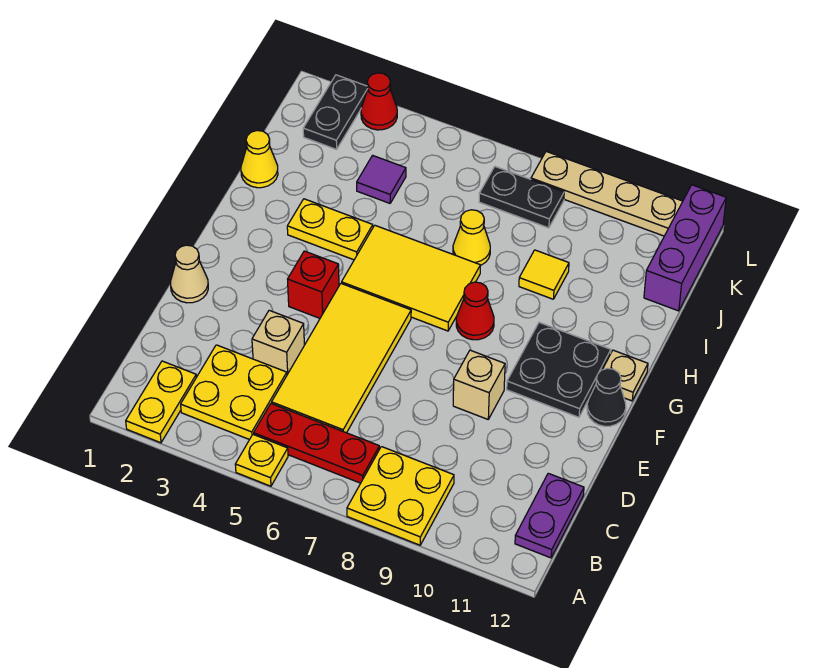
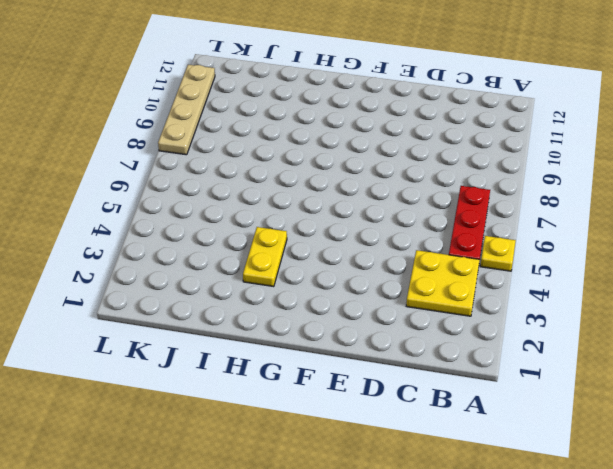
none -> yellow 1x2 plate [126,361,196,443]
none -> yellow 2x2 plate [347,447,454,545]
none -> purple 1x2 plate [515,473,584,558]

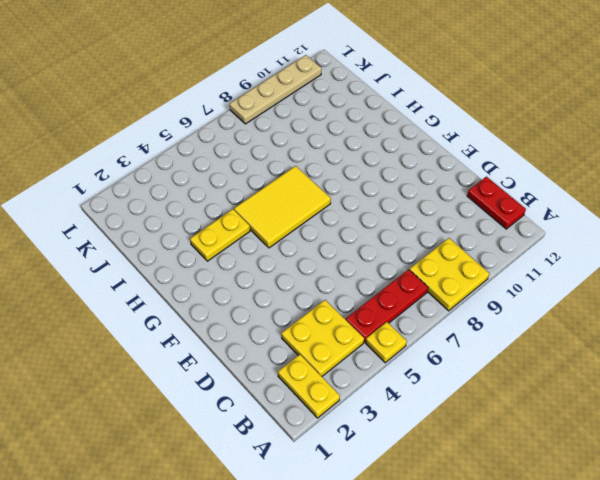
red 1x2 plate [467,177,526,229] -> purple 1x2 plate [515,473,584,558]
none -> yellow 2x4 tile [272,283,411,433]
none -> tan 1x1 brick [252,310,304,375]
none -> tan 1x1 cone [171,245,208,303]

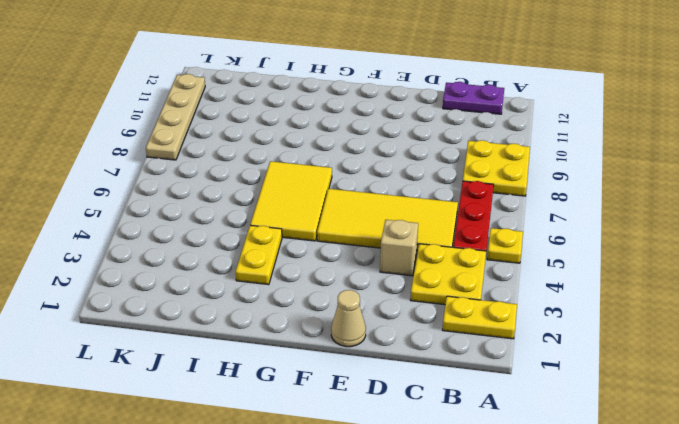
none -> tan 1x1 brick [453,350,505,419]
none -> red 1x1 brick [288,251,339,318]
none -> black 2x2 plate [507,322,611,417]

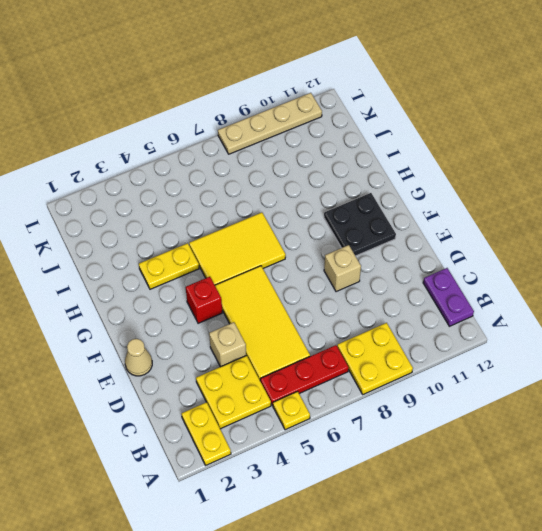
none -> black 1x1 cone [587,368,626,426]
none -> red 1x1 cone [456,282,494,340]
none -> tan 1x1 plate [602,350,648,401]

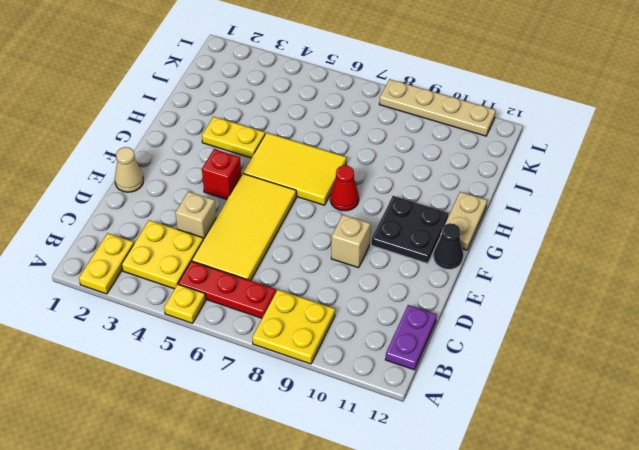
tan 1x2 plate [440,192,487,250] -> tan 1x1 plate [602,350,648,401]
none -> yellow 1x1 cone [241,131,278,188]
none -> yellow 1x1 cone [453,210,490,266]
none -> yellow 1x1 tile [519,250,569,299]

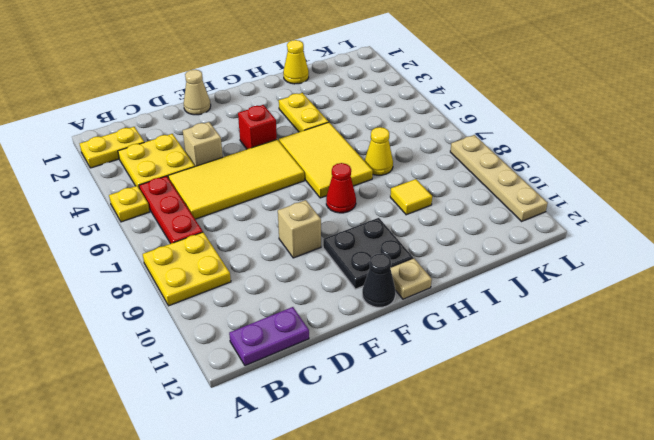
none -> purple 1x1 tile [357,155,406,203]
none -> purple 1x3 brick [644,185,726,311]
none -> black 1x2 plate [303,75,368,149]

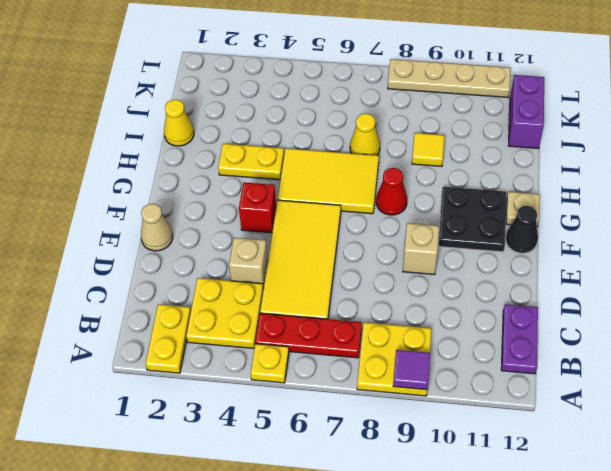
purple 1x1 tile [393,350,430,390] -> purple 1x1 tile moved to [357,155,406,203]
purple 1x2 brick [508,75,544,148] -> purple 1x3 brick [644,185,726,311]
none -> black 1x2 plate [303,75,368,149]
none -> black 1x2 plate [479,167,564,228]
none -> red 1x1 cone [361,73,397,130]

